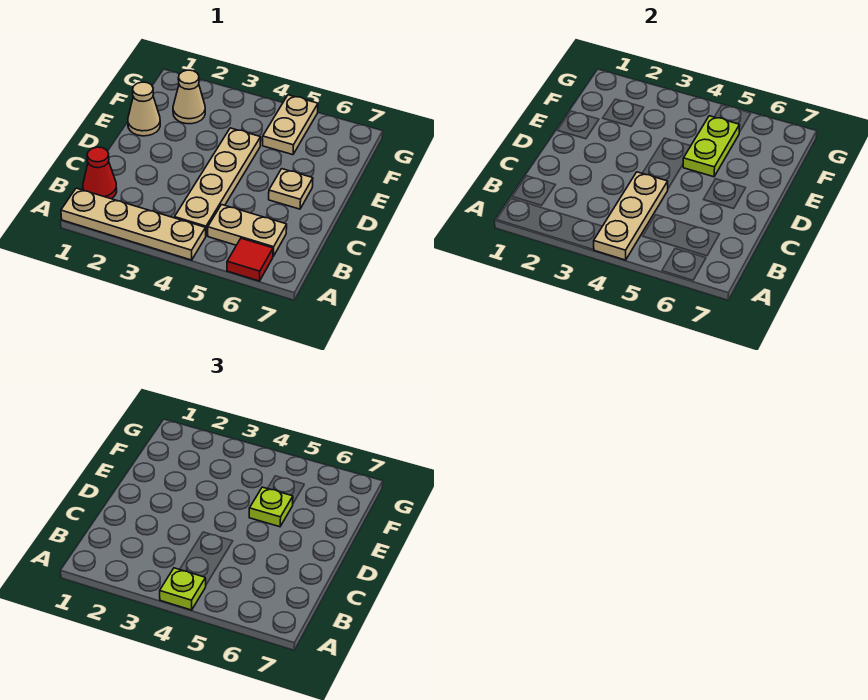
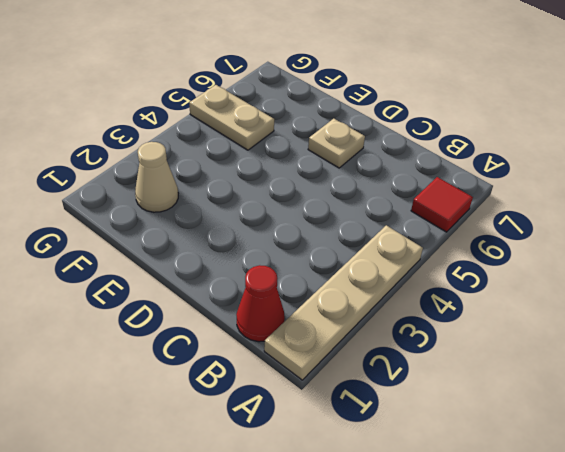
none -> tan 1x4 plate [175,128,261,236]
none -> tan 1x2 plate [208,205,287,256]
none -> tan 1x1 cone [128,82,160,136]

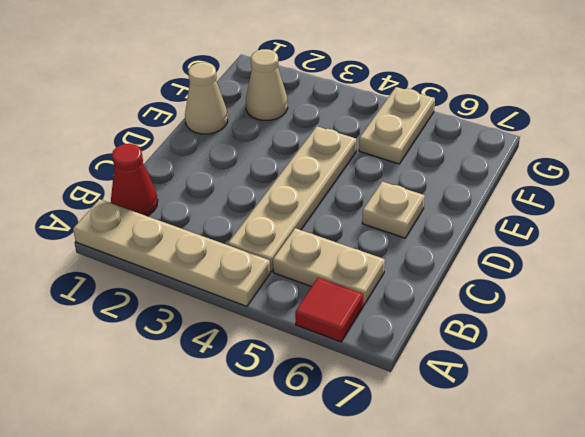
none -> tan 1x3 plate [594,172,668,260]
none -> lime 1x2 plate [683,116,740,177]
none -> lime 1x1 plate [160,568,206,610]

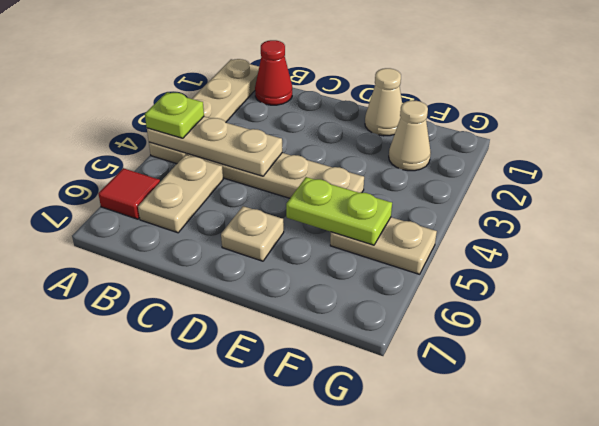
none -> lime 1x1 plate [249,487,293,527]

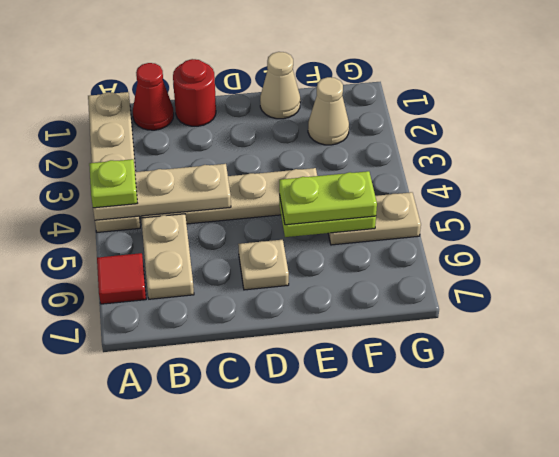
red 1x1 round brick [173,59,216,126] -> none
lime 1x2 plate [279,171,377,225] -> lime 1x1 plate [249,487,293,527]

